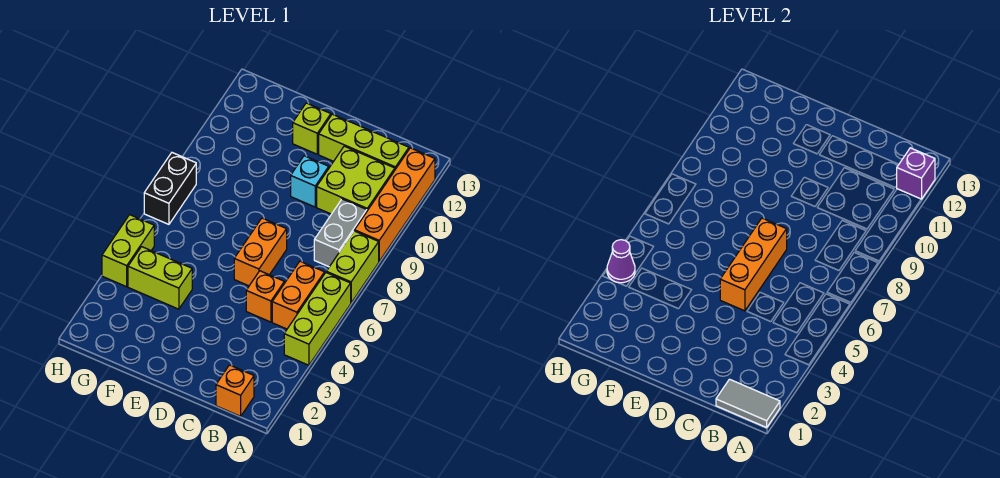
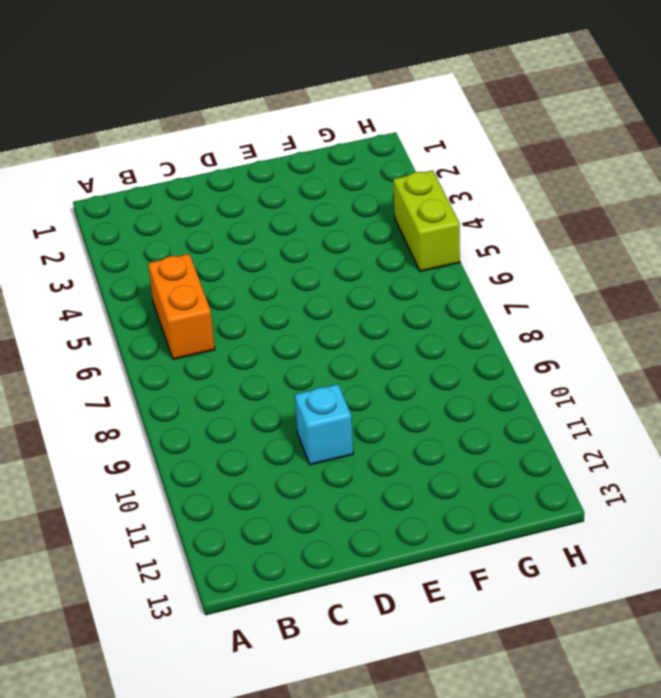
none -> lime 1x3 brick [284,273,351,365]
none -> lime 1x2 brick [326,231,379,303]
none -> orange 1x4 brick [355,148,435,261]

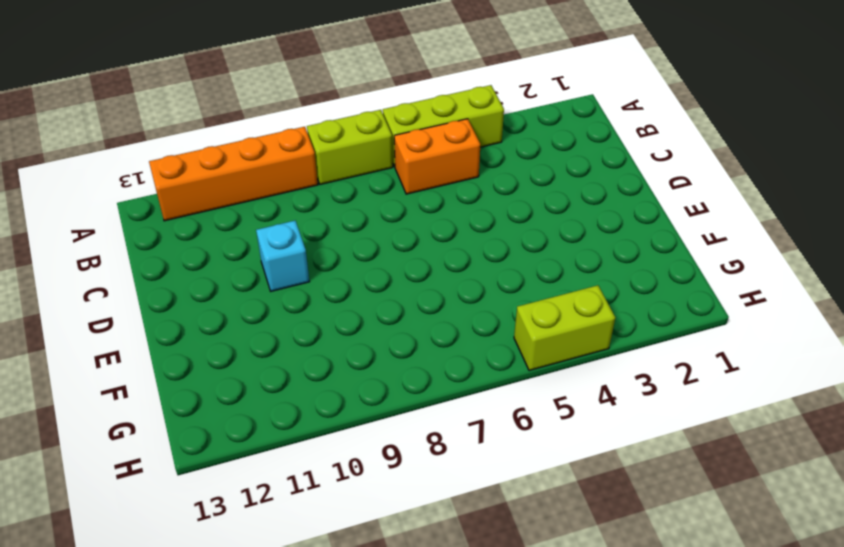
none -> orange 1x1 brick [216,365,254,416]
none -> grey 1x2 brick [314,199,367,267]
none -> lime 2x2 brick [317,146,395,214]

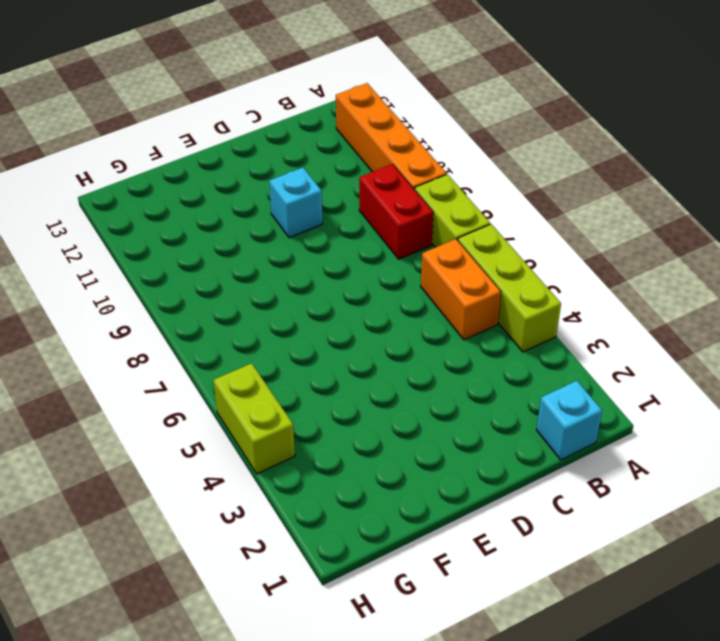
cyan 1x1 brick [536,381,602,460] -> orange 1x1 brick [216,365,254,416]
red 1x2 brick [359,164,433,259] -> grey 1x2 brick [314,199,367,267]
none -> lime 2x2 brick [317,146,395,214]
none -> lime 1x3 brick [319,114,409,169]
none -> orange 1x1 brick [246,271,284,322]

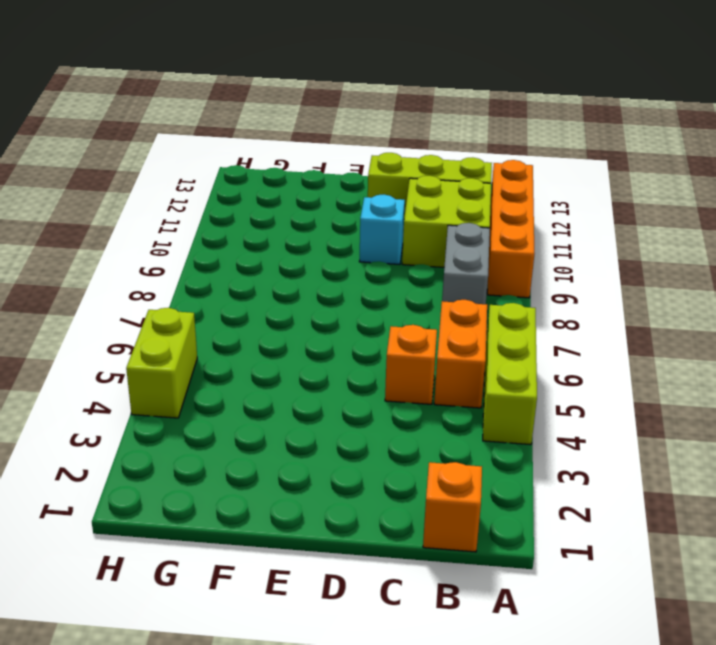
none -> lime 1x2 brick [326,231,379,303]
none -> orange 1x2 brick [234,218,287,286]
none -> lime 1x1 brick [293,103,331,154]

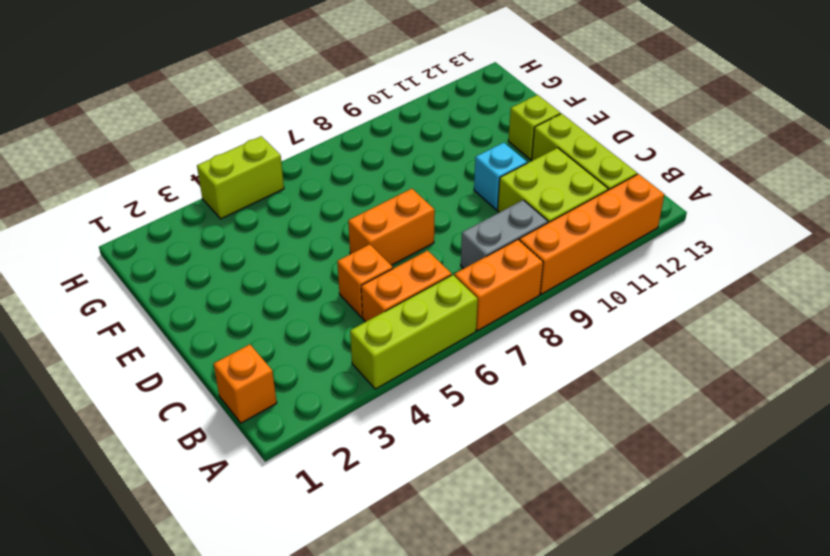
orange 1x2 brick [454,239,543,331] -> lime 1x2 brick [326,231,379,303]
none -> lime 1x2 brick [128,247,192,309]
none -> black 1x2 brick [144,153,196,224]
none -> grey 1x2 tile [716,379,780,428]

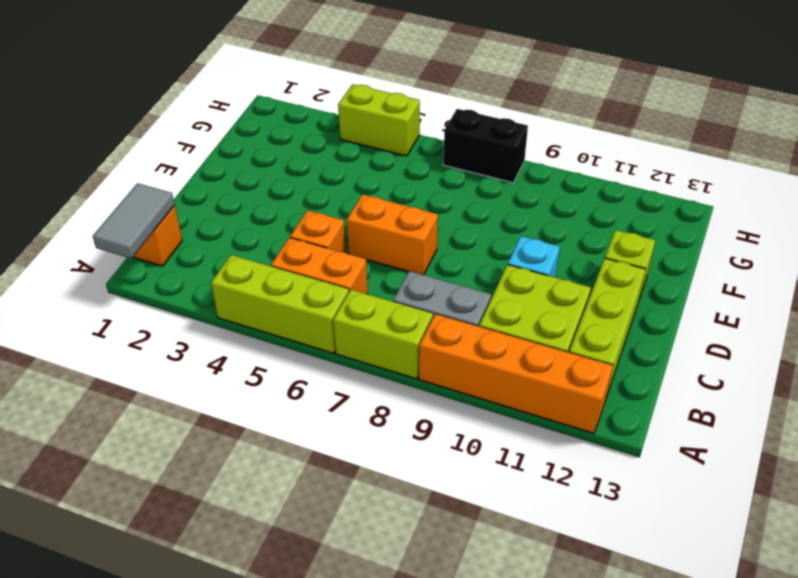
none -> lime 1x2 brick [128,247,192,309]
none -> purple 1x1 brick [897,148,935,199]
none -> orange 1x3 brick [720,218,787,311]

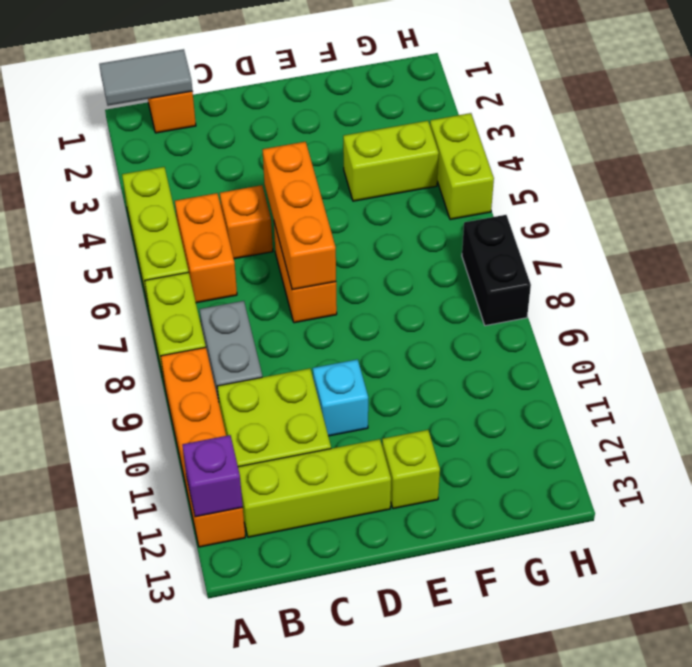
none -> purple 1x1 cone [607,240,635,283]

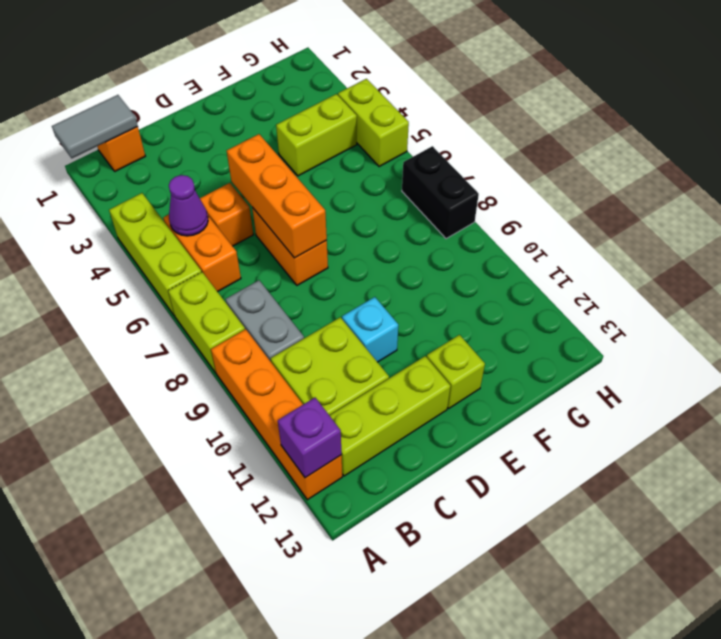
purple 1x1 cone [169,175,208,236] -> purple 1x1 cone moved to [607,240,635,283]

